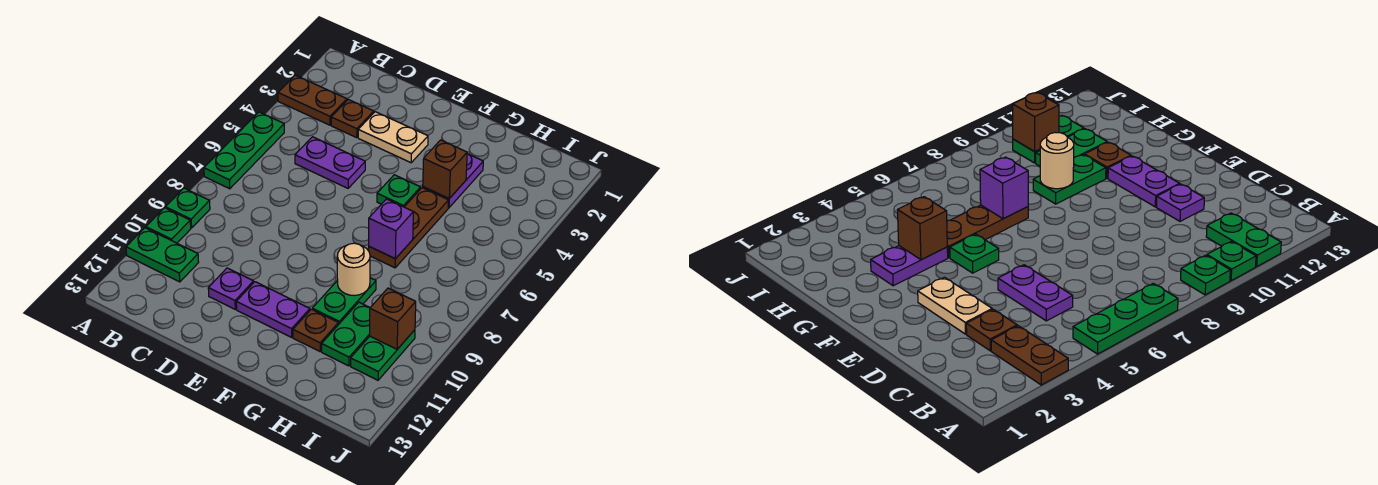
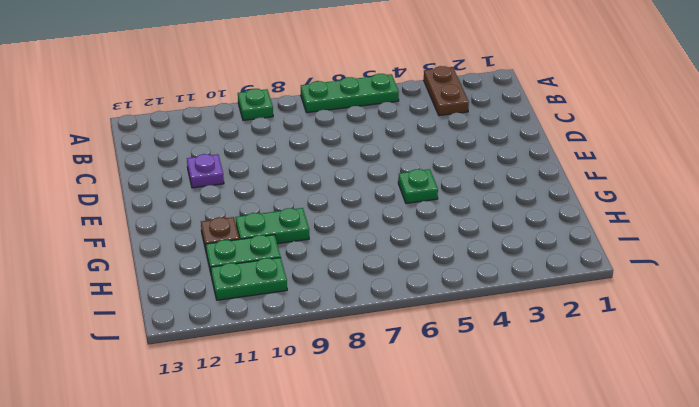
none -> green 1x1 plate [146,208,191,243]
none -> green 1x2 plate [126,228,199,282]
none -> brown 1x1 plate [331,99,374,138]

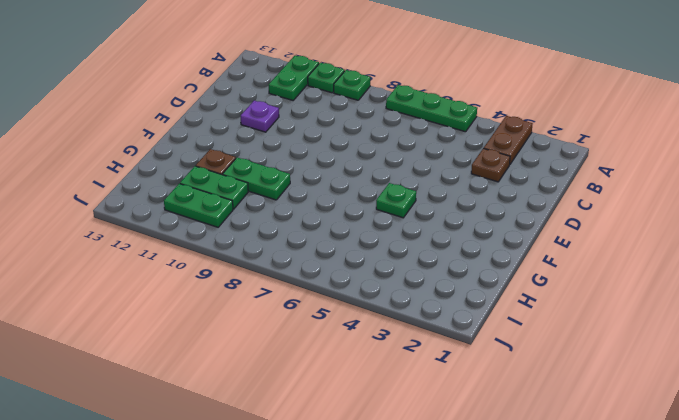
none -> purple 1x2 plate [295,137,365,188]
none -> tan 1x2 plate [358,112,428,163]
none -> purple 1x2 plate [236,282,310,337]

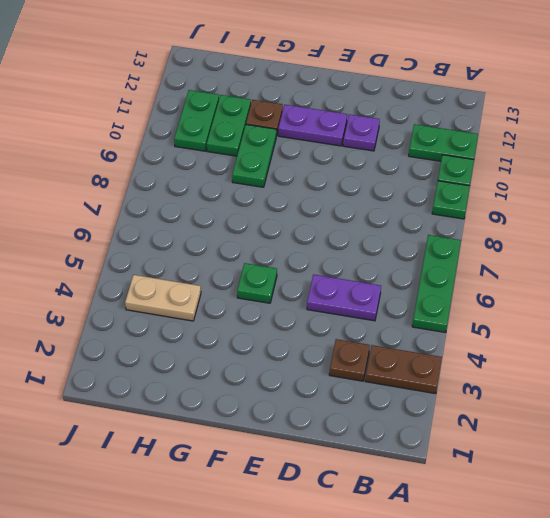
tan 1x2 plate [125,275,201,321] -> tan 1x2 plate moved to [358,112,428,163]
none -> purple 1x2 plate [423,154,483,208]
none -> brown 1x3 plate [369,188,449,268]
none -> brown 1x1 brick [423,140,467,199]

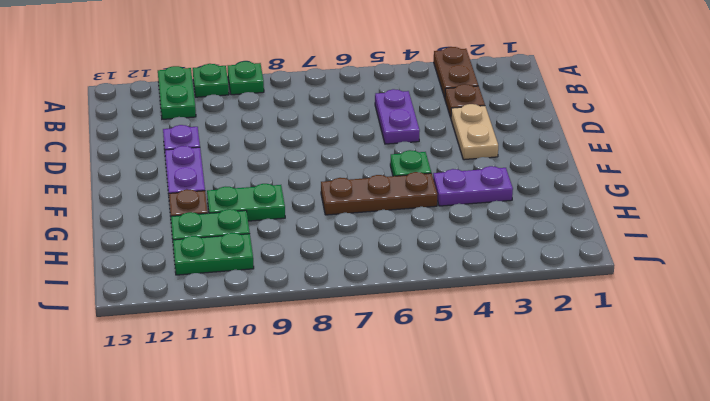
none -> green 1x3 plate [204,112,284,189]
none -> brown 1x1 brick [423,140,467,199]
none -> purple 1x1 brick [369,199,413,259]

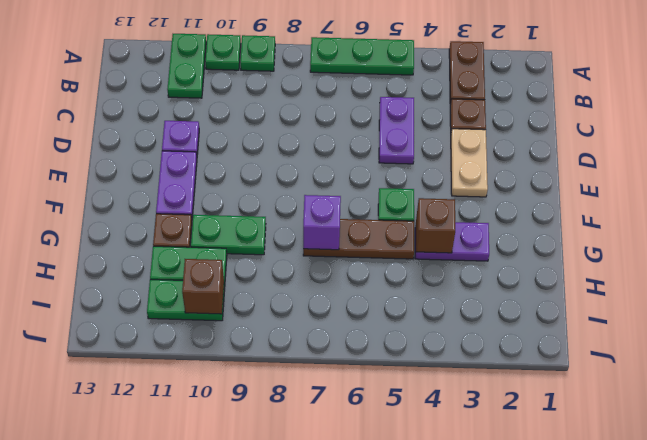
none -> tan 1x1 round brick [337,243,370,296]

